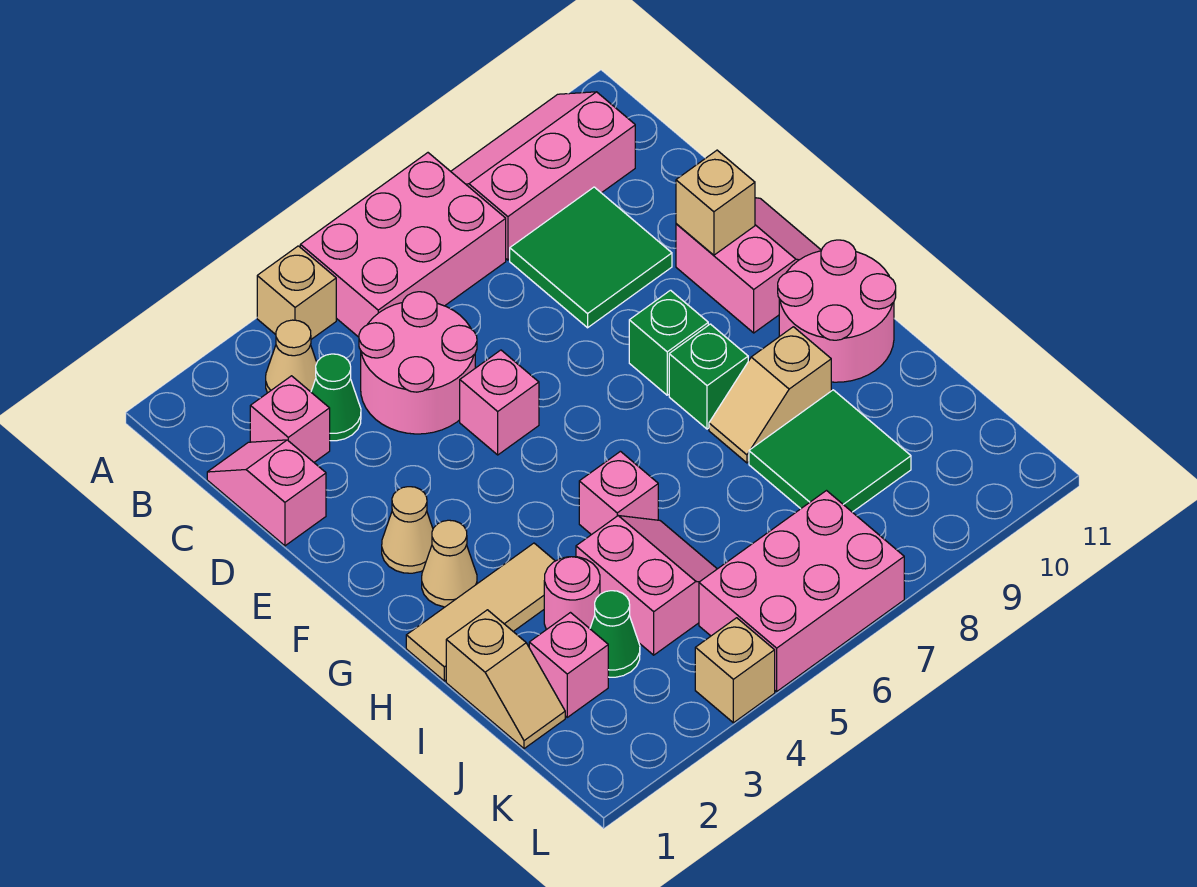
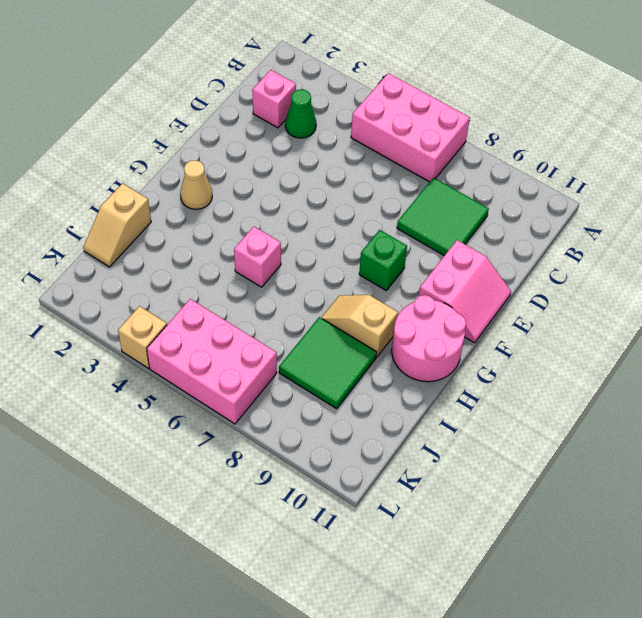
none -> tan 1x1 brick [257,246,336,339]
none -> pink 2x3 slope [451,92,635,260]
none -> tan 1x1 cone [266,320,317,393]

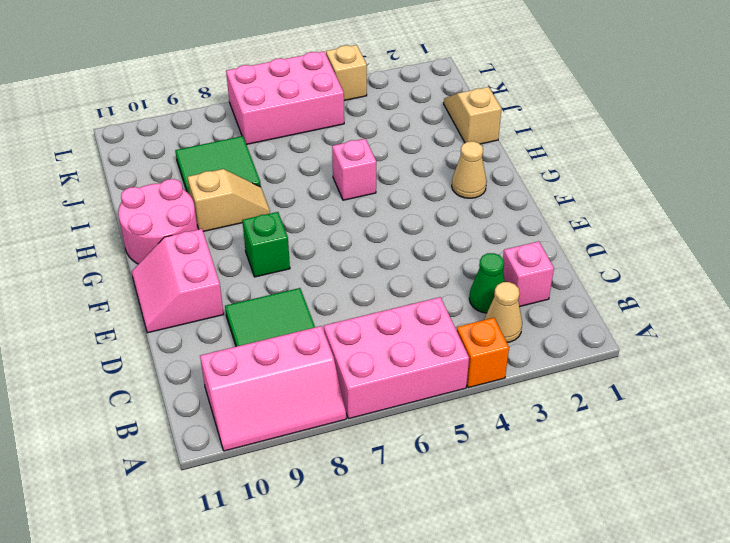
orange 1x1 brick [457,318,509,388] -> tan 1x1 brick [257,246,336,339]
none -> pink 1x2 slope [207,440,326,546]
none -> pink 2x2 round brick [359,292,477,434]
none -> pink 1x1 brick [460,350,539,455]

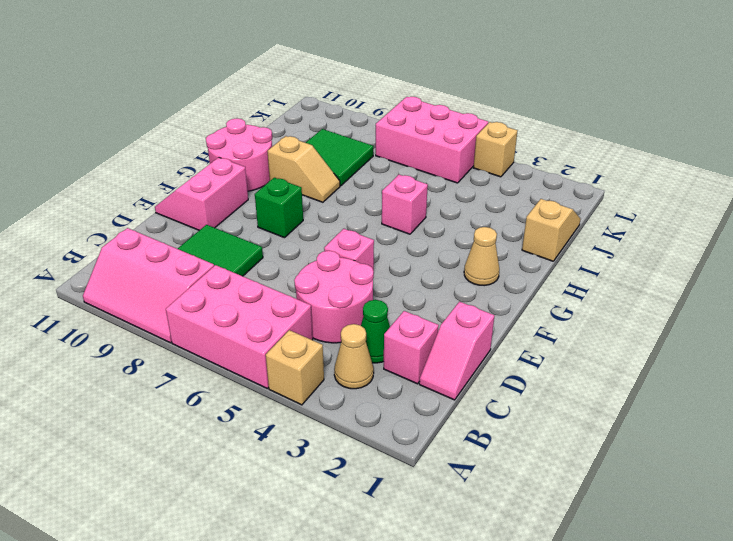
none -> tan 1x1 cone [382,487,433,573]
none -> green 1x1 brick [669,324,748,429]
none -> tan 1x3 tile [406,543,555,681]

